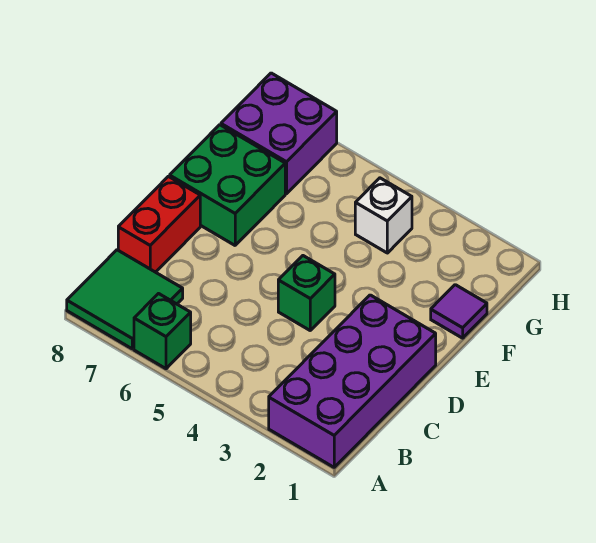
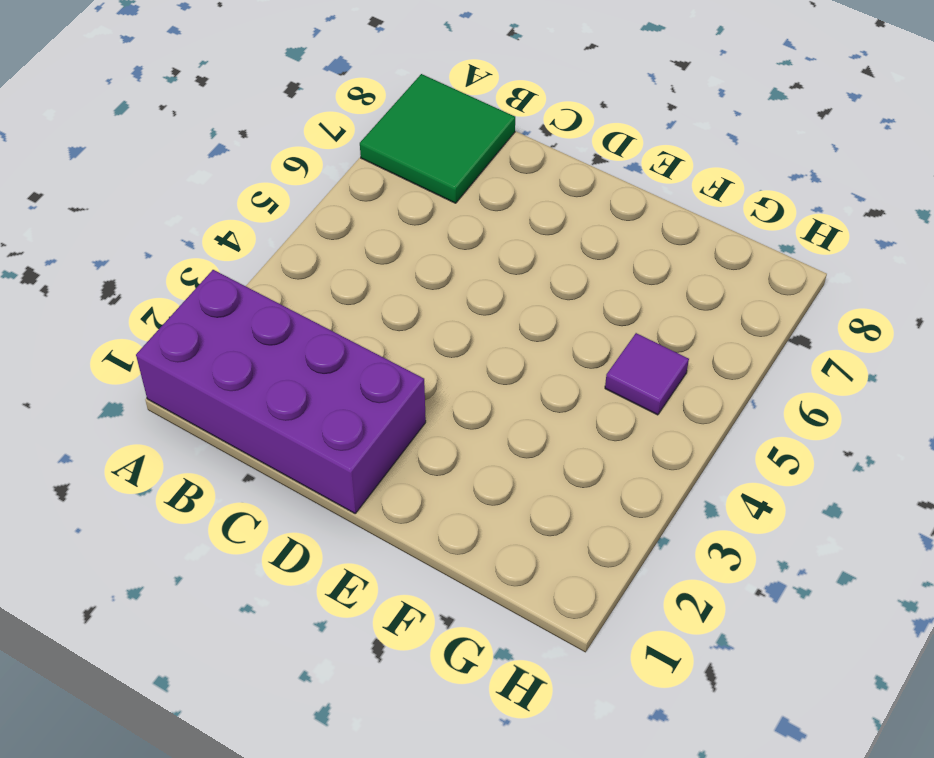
purple 1x1 tile [605,333,689,415] -> purple 1x1 tile moved to [431,285,487,338]
none -> green 1x1 brick [134,294,191,369]
none -> red 1x2 brick [118,176,200,272]

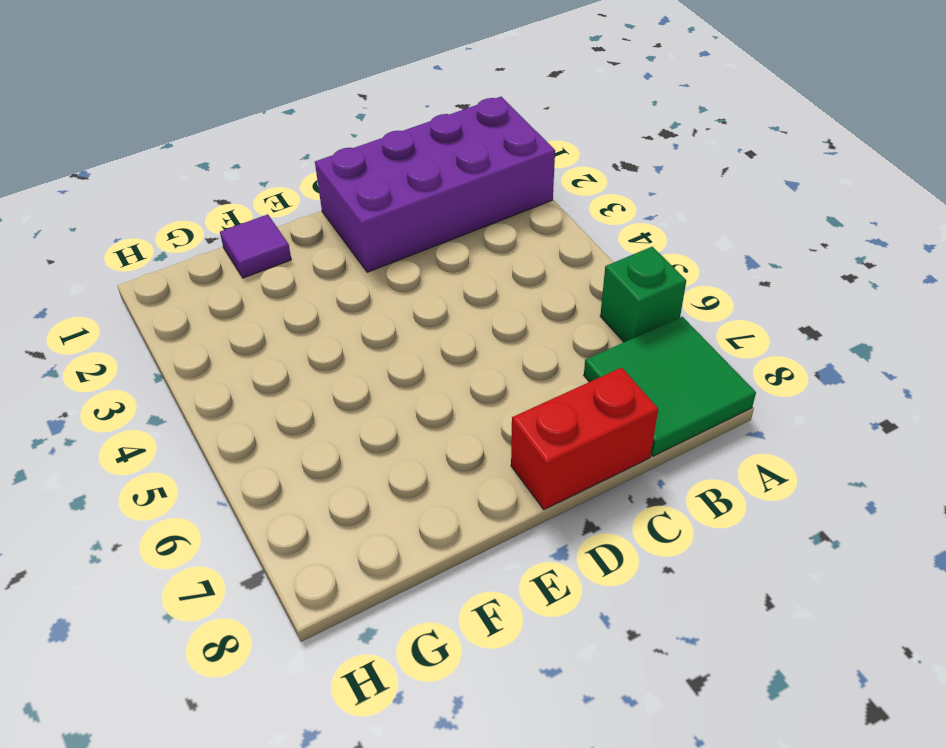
none -> green 1x1 brick [278,256,335,330]
none -> green 2x2 brick [170,125,285,245]

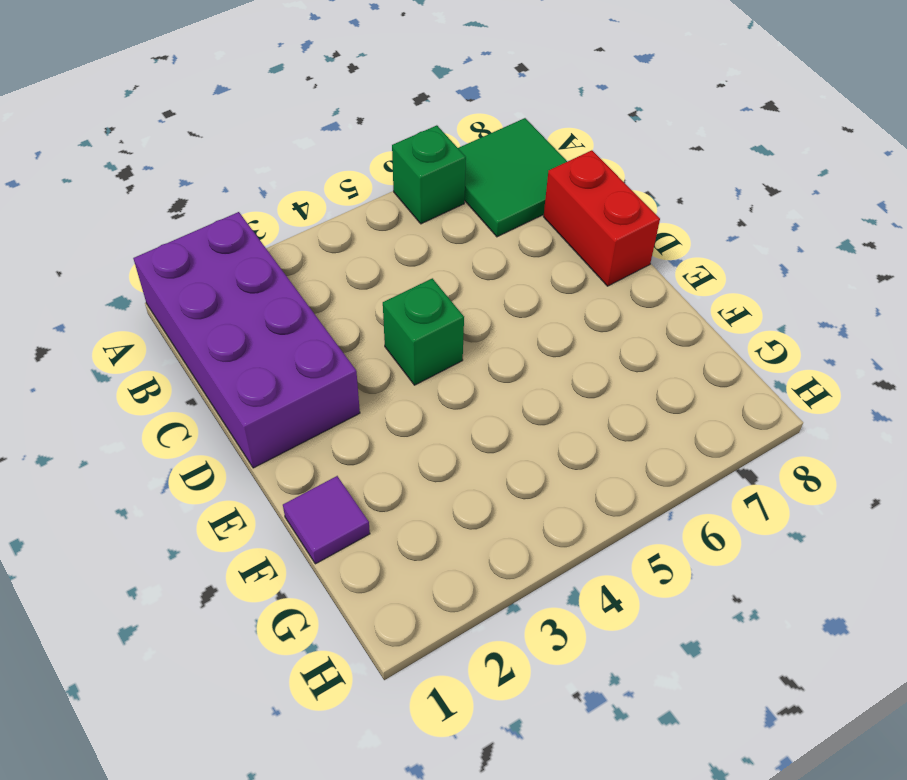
none -> green 2x2 brick [170,125,285,245]
none -> white 1x1 brick [355,178,412,253]

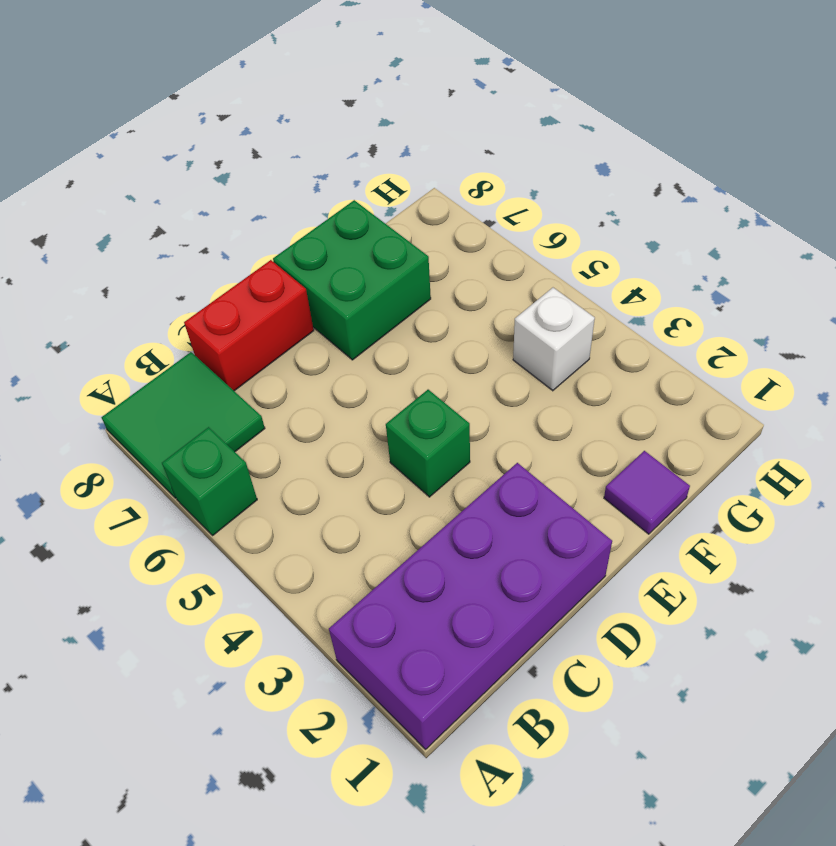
none -> purple 2x2 brick [221,73,337,194]

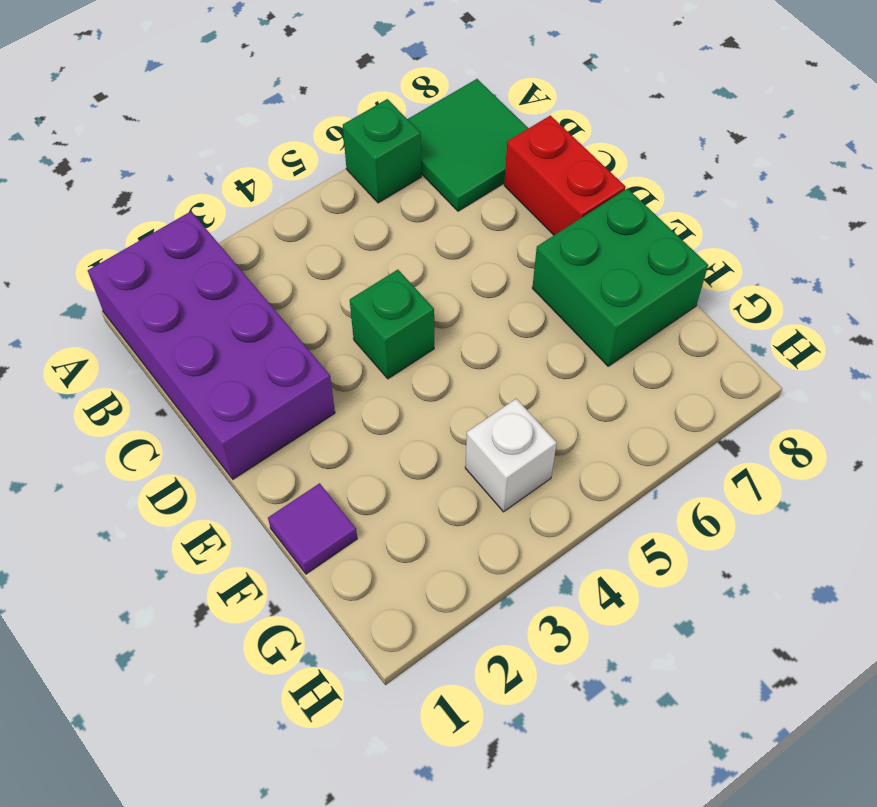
none -> purple 2x2 brick [221,73,337,194]

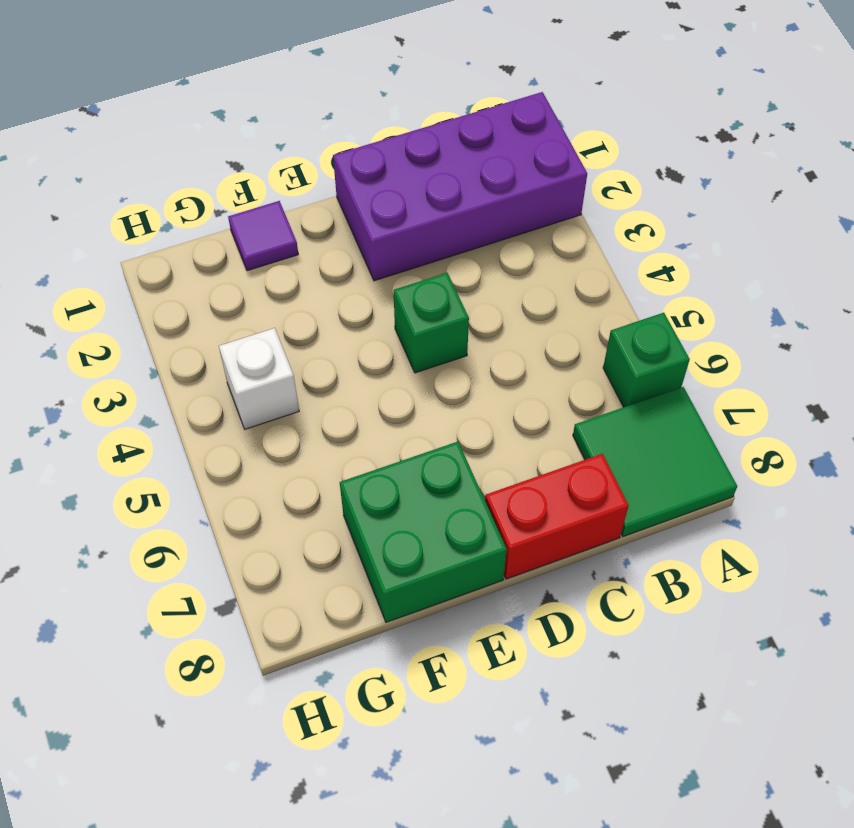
none -> purple 2x2 brick [221,73,337,194]

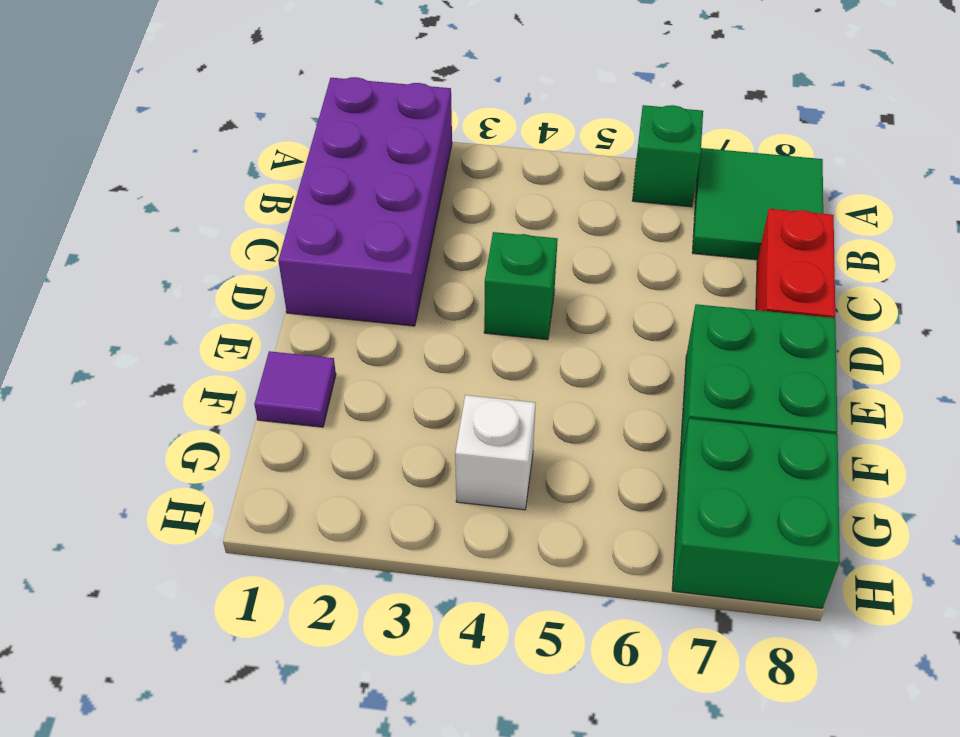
green 2x2 brick [672,419,840,608] -> purple 2x2 brick [221,73,337,194]

